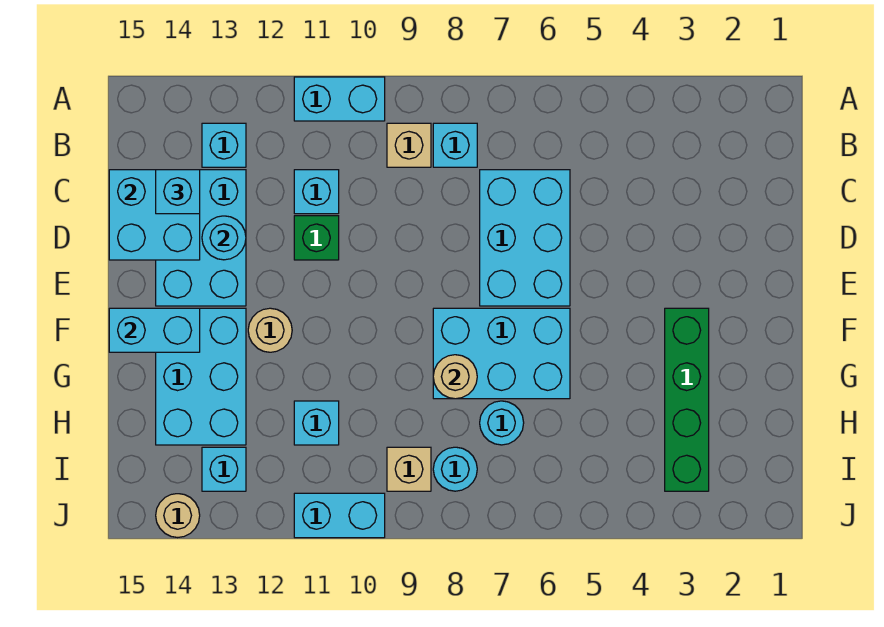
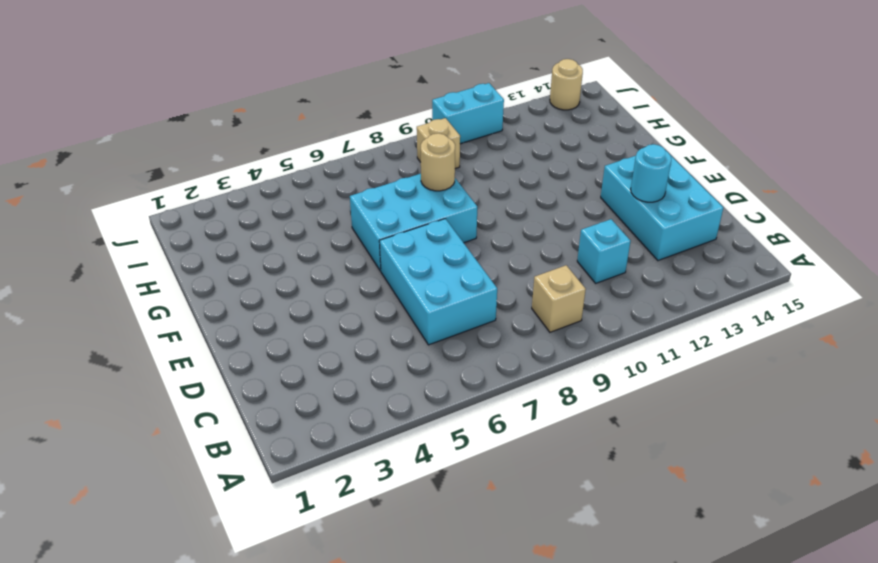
none -> cyan 1x2 brick [294,77,385,121]
none -> cyan 1x1 brick [433,123,477,167]
none -> cyan 1x1 brick [202,123,246,167]

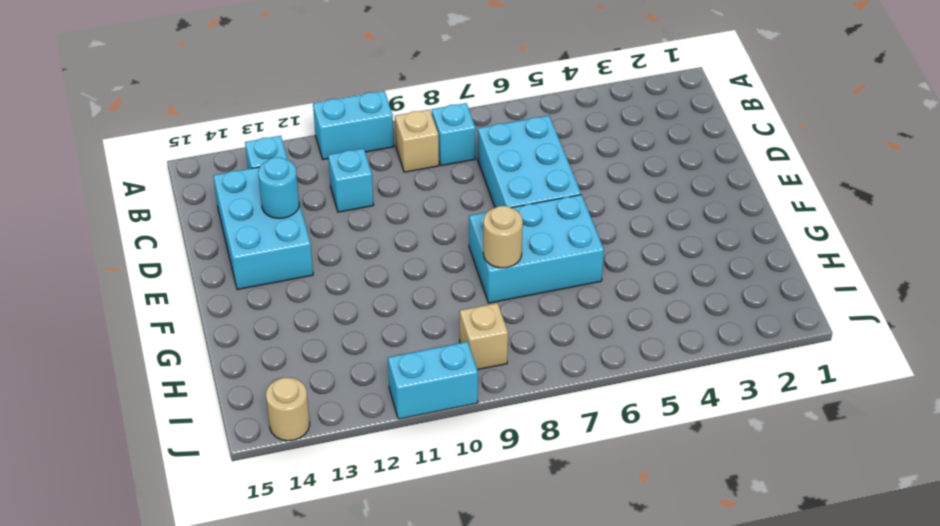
none -> green 1x1 brick [294,216,339,260]
none -> green 1x4 brick [665,308,709,491]
none -> tan 1x1 round brick [248,308,292,352]

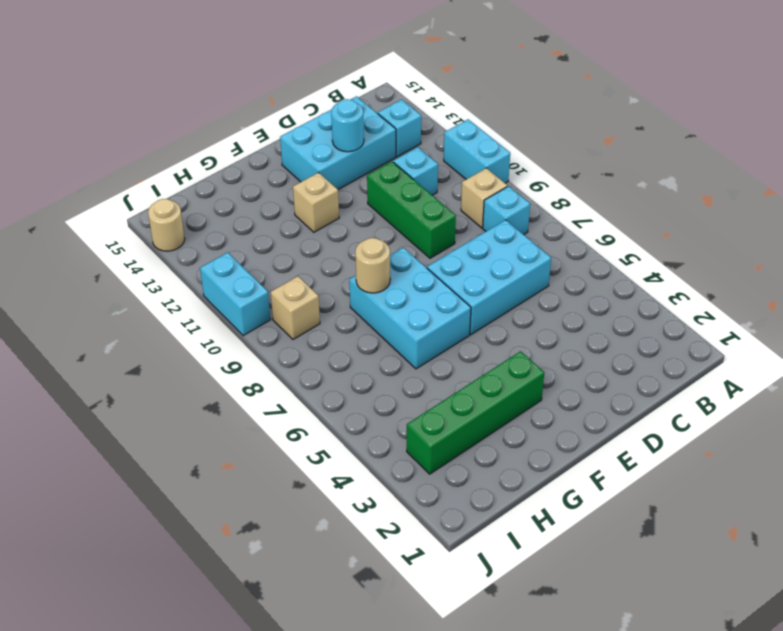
green 1x3 brick [367,162,456,258] -> green 1x1 brick [294,216,339,260]
tan 1x1 brick [293,173,339,232] -> tan 1x1 round brick [248,308,292,352]
none -> cyan 2x3 brick [156,308,246,445]
none -> cyan 1x1 round brick [480,401,524,445]
none -> cyan 1x1 brick [294,401,339,445]

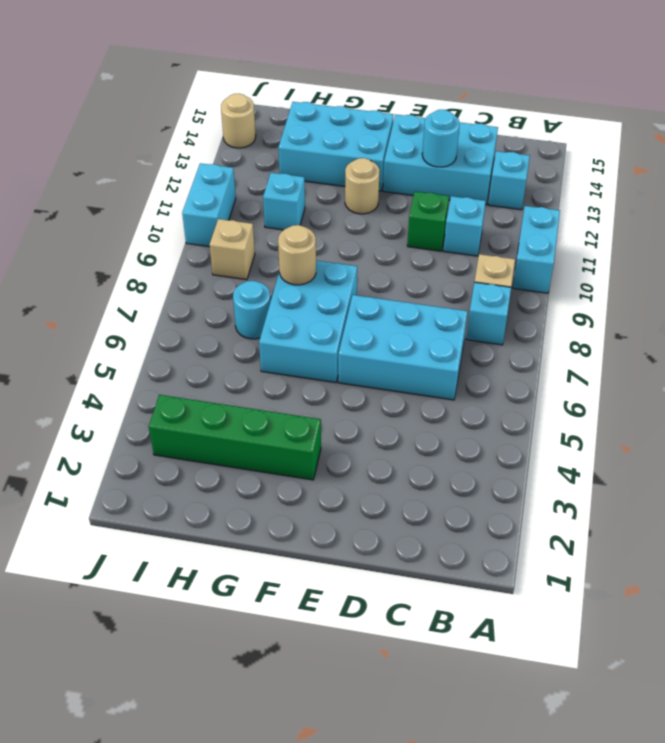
none -> cyan 1x1 round brick [433,447,477,491]
none -> cyan 1x1 brick [202,447,246,491]
none -> cyan 2x2 brick [109,170,200,260]

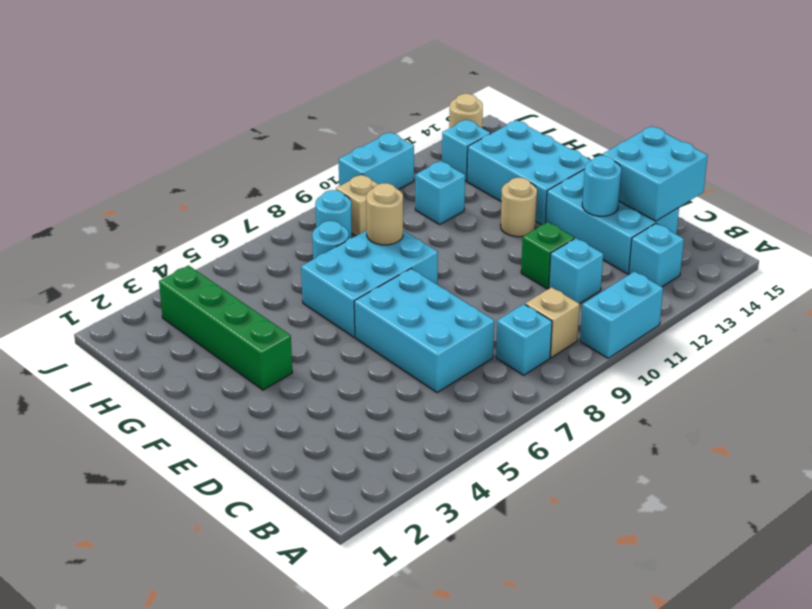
none -> cyan 1x2 brick [109,308,200,352]
none -> cyan 1x1 brick [156,170,200,214]

